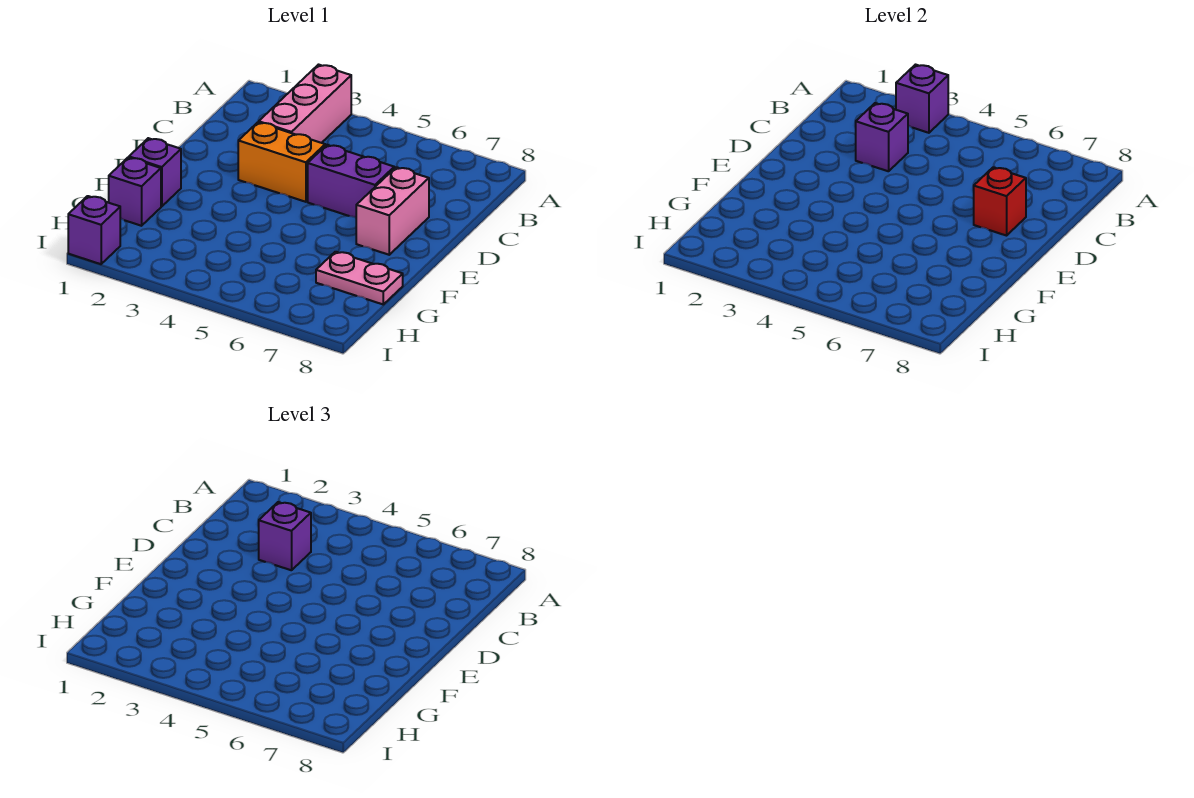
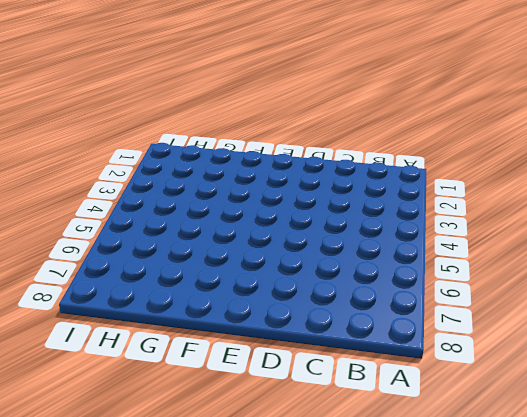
none -> pink 1x3 brick [259,65,351,143]
none -> orange 1x2 brick [238,122,325,202]
none -> purple 1x2 brick [308,145,394,218]

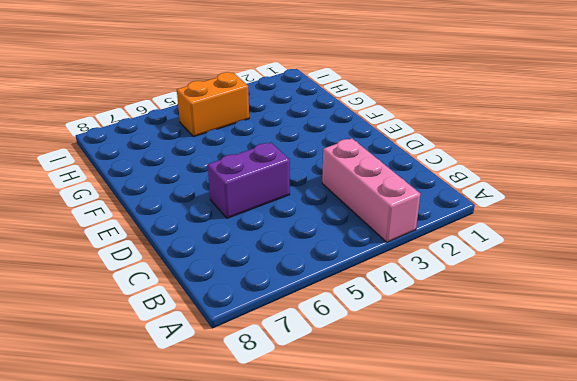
orange 1x2 brick [177,72,249,137] -> orange 1x2 brick moved to [238,122,325,202]
none -> pink 1x2 brick [356,167,429,255]
none -> purple 1x1 brick [129,138,181,207]
none -> purple 1x1 brick [109,158,161,226]

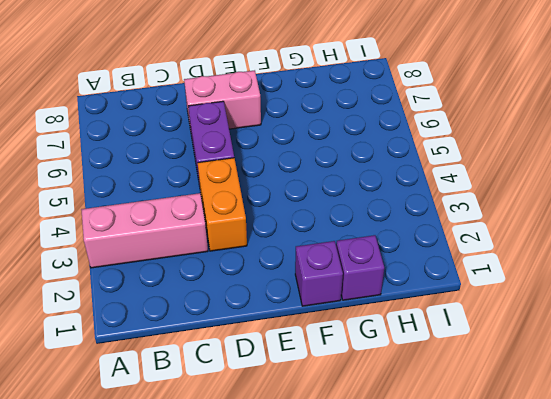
none -> pink 1x2 plate [316,252,403,304]
none -> purple 1x1 brick [68,196,120,264]
none -> purple 1x1 brick [896,65,948,133]

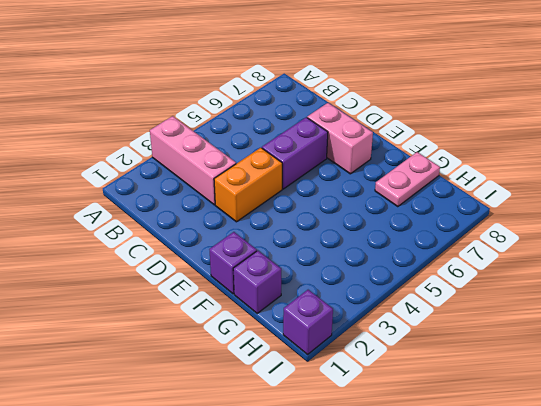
none -> purple 1x1 brick [896,65,948,133]
none -> purple 1x1 brick [856,103,908,171]
none -> red 1x1 brick [974,167,1026,236]

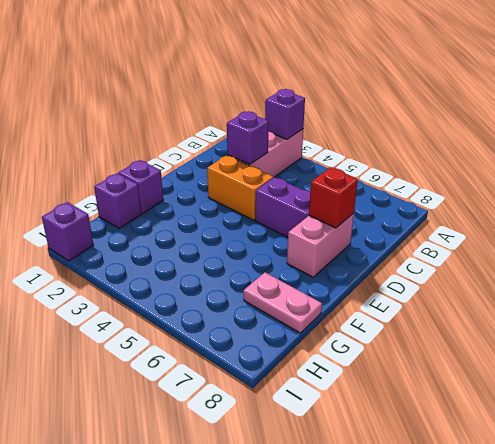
none -> purple 1x1 brick [259,502,311,570]

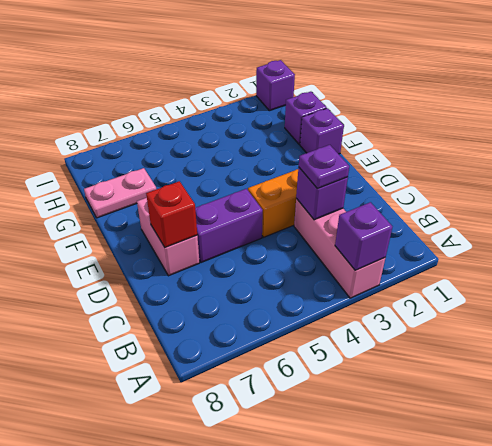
purple 1x1 plate [299,145,349,189] -> purple 1x1 brick [259,502,311,570]

